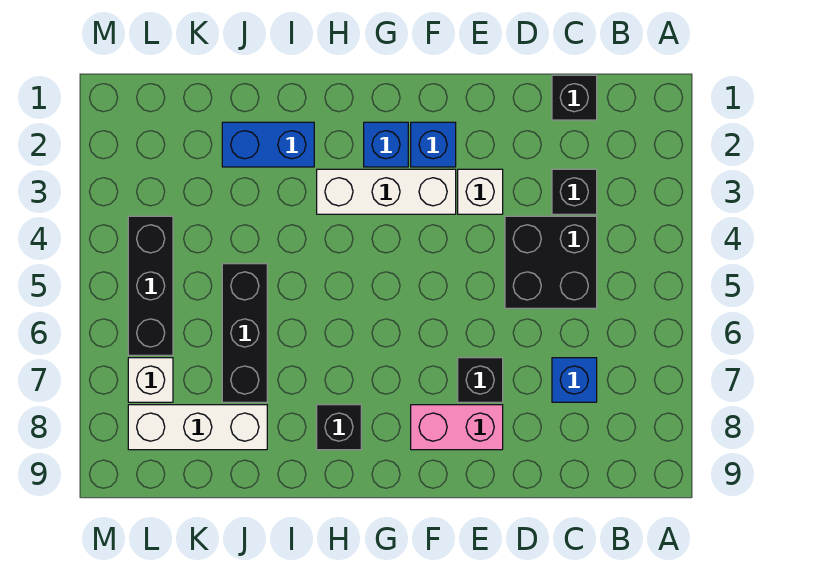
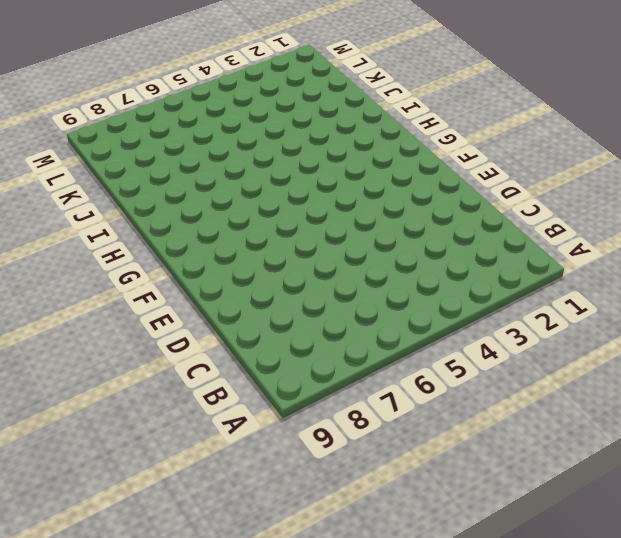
none -> black 1x1 brick [552,75,597,120]
none -> black 1x1 brick [552,169,597,214]
none -> black 2x2 brick [505,216,597,308]

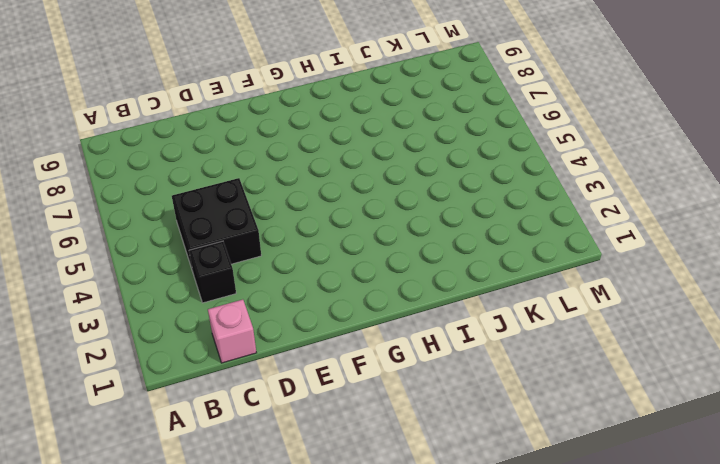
pink 1x1 brick [208,300,256,363] -> black 1x1 brick [552,75,597,120]
none -> blue 1x1 brick [552,358,597,402]
none -> white 1x1 brick [458,169,503,214]
none -> black 1x1 brick [458,358,503,402]

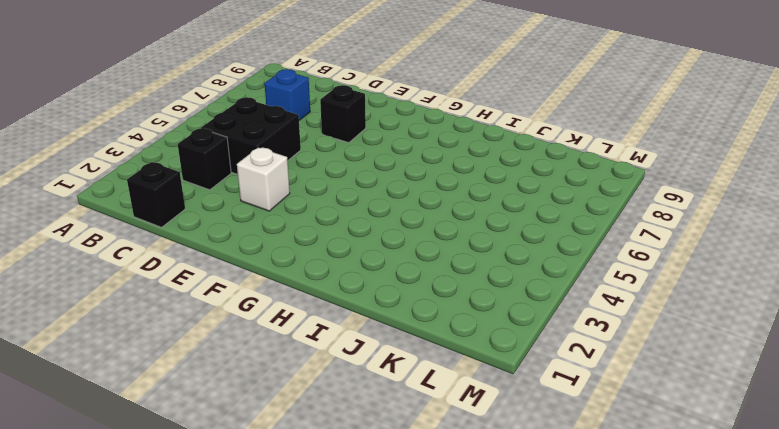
none -> pink 1x2 brick [411,405,503,450]
none -> blue 1x1 brick [411,122,456,167]
none -> white 1x3 brick [317,169,456,214]

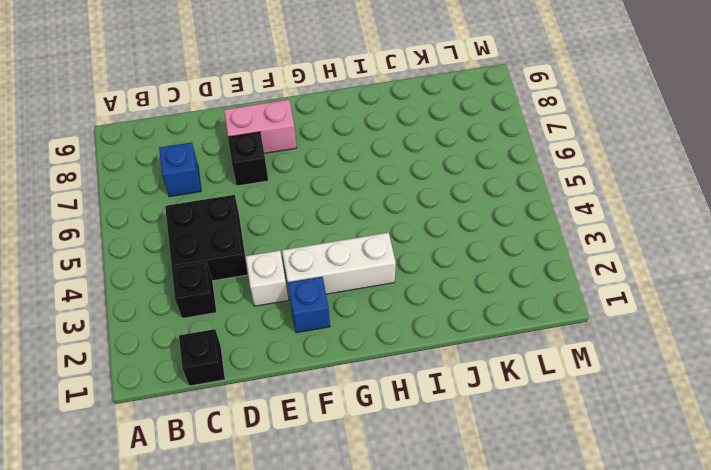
none -> blue 1x1 brick [364,122,408,167]
none -> black 1x1 brick [317,405,361,450]
none -> blue 1x2 brick [222,122,314,167]

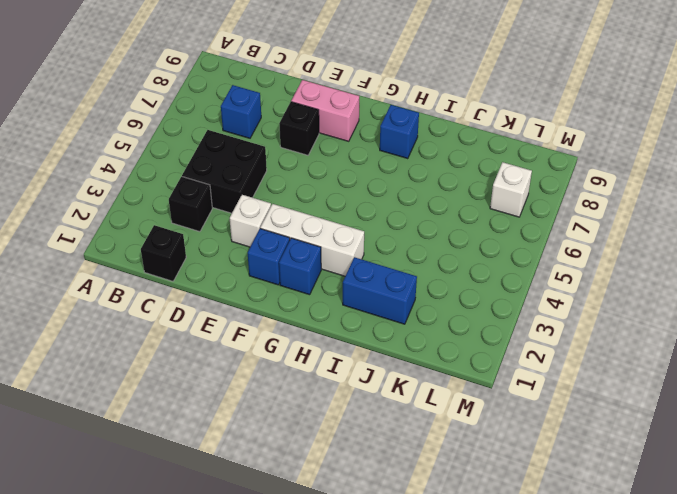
blue 1x1 brick [380,105,419,159] -> black 1x1 brick [317,405,361,450]
none -> black 1x3 brick [222,264,267,402]
none -> white 1x3 brick [128,405,267,450]
none -> black 1x3 brick [128,216,173,355]

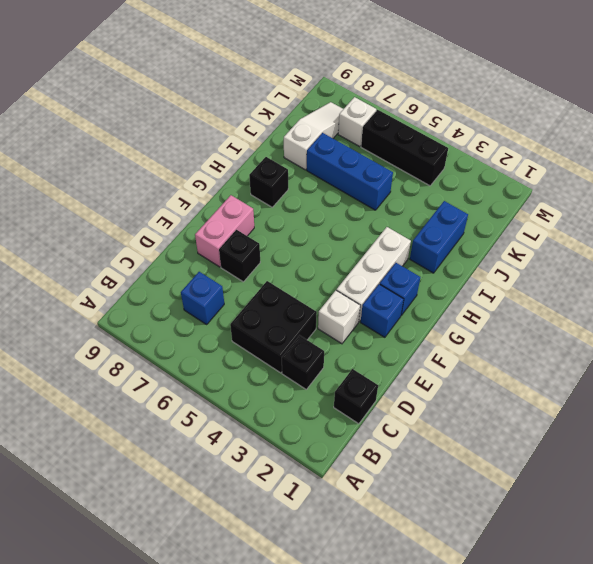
blue 1x3 brick [307,133,393,210] -> black 1x3 brick [222,264,267,402]
white 1x3 slope [284,102,343,170] -> white 1x3 brick [128,405,267,450]

